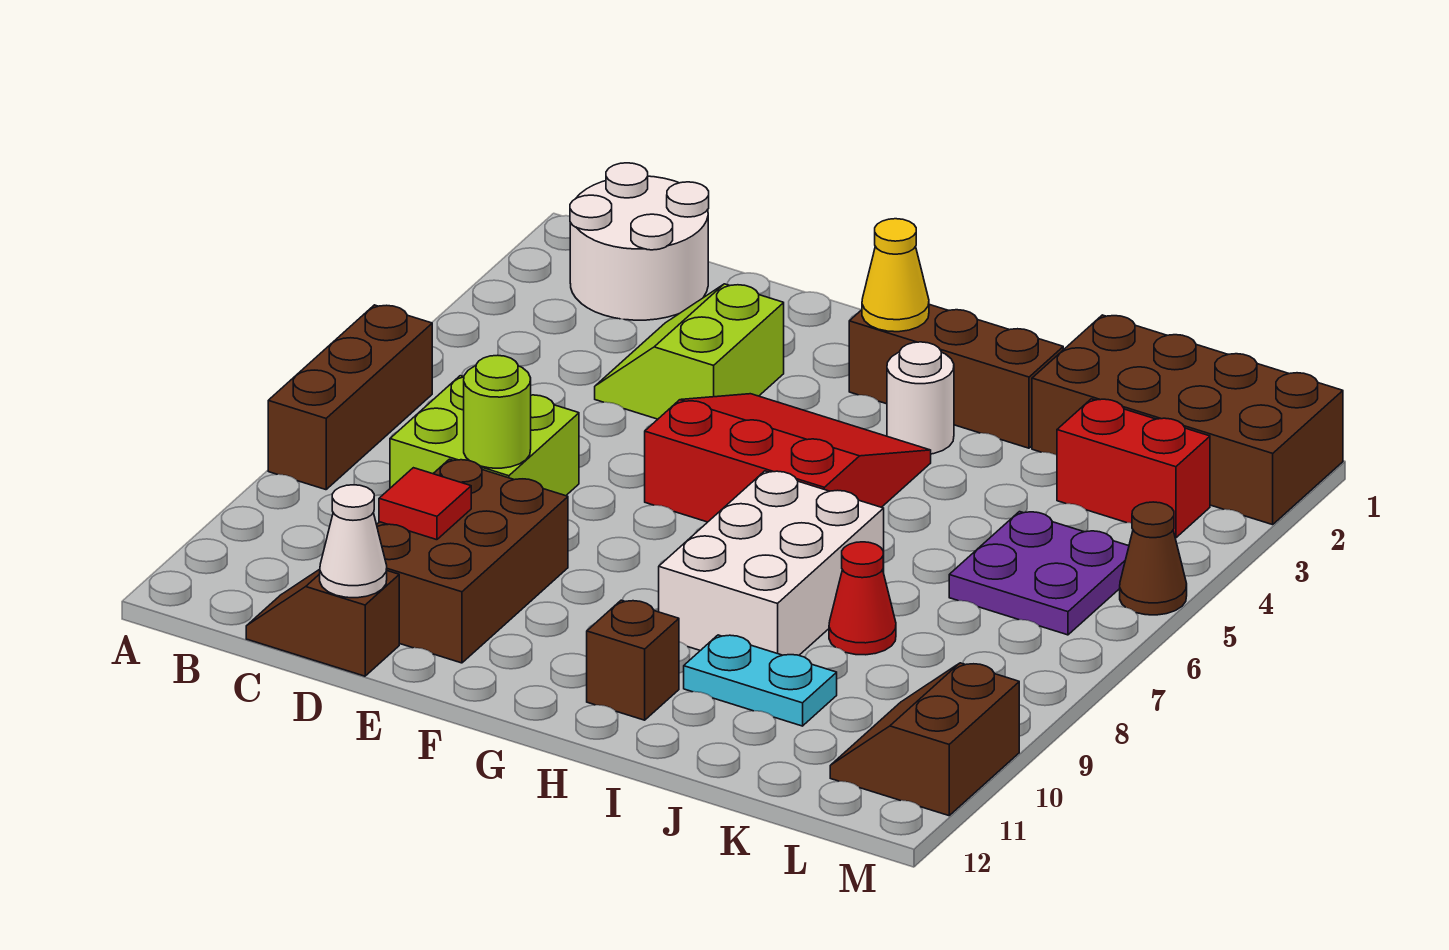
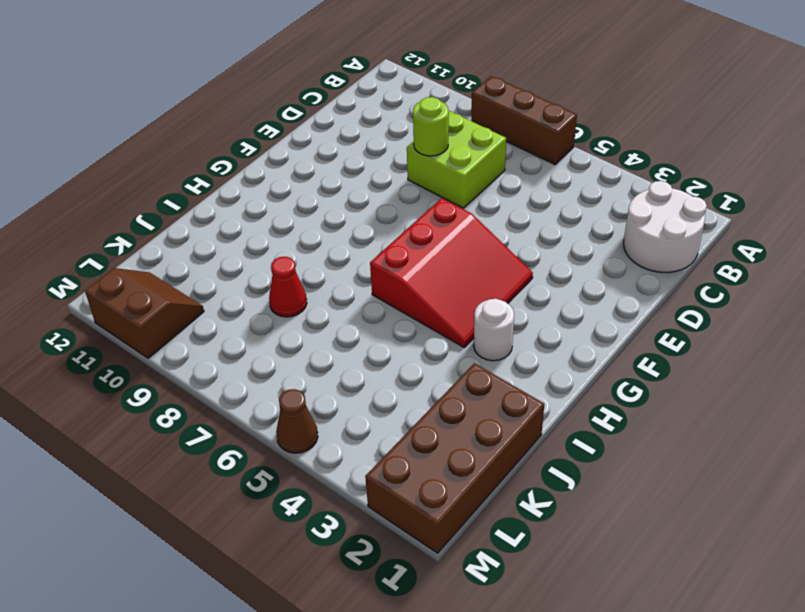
none -> brown 1x2 slope [246,569,399,676]
none -> lime 2x2 slope [595,284,784,419]
none -> brown 2x3 brick [377,459,568,663]

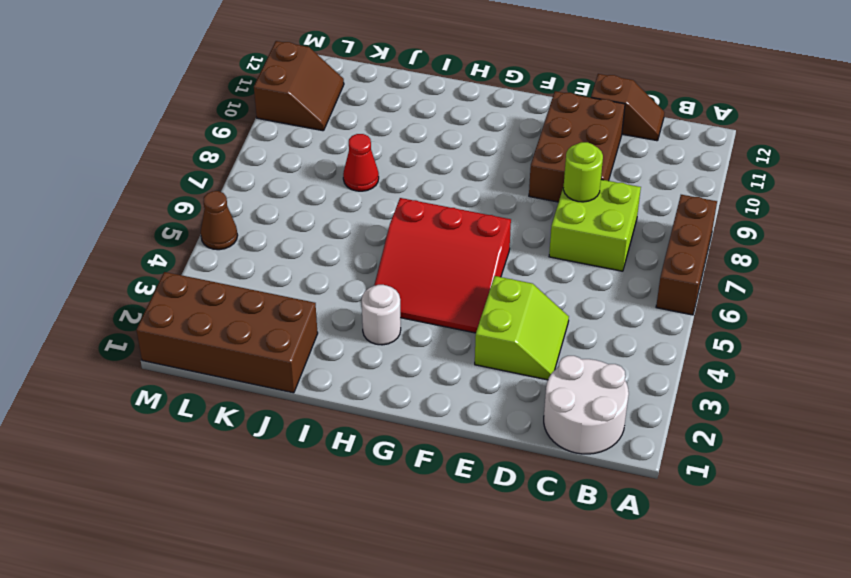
none -> brown 1x3 brick [849,305,1063,448]
none -> white 2x3 brick [659,471,884,655]
none -> brown 1x1 brick [587,600,679,720]

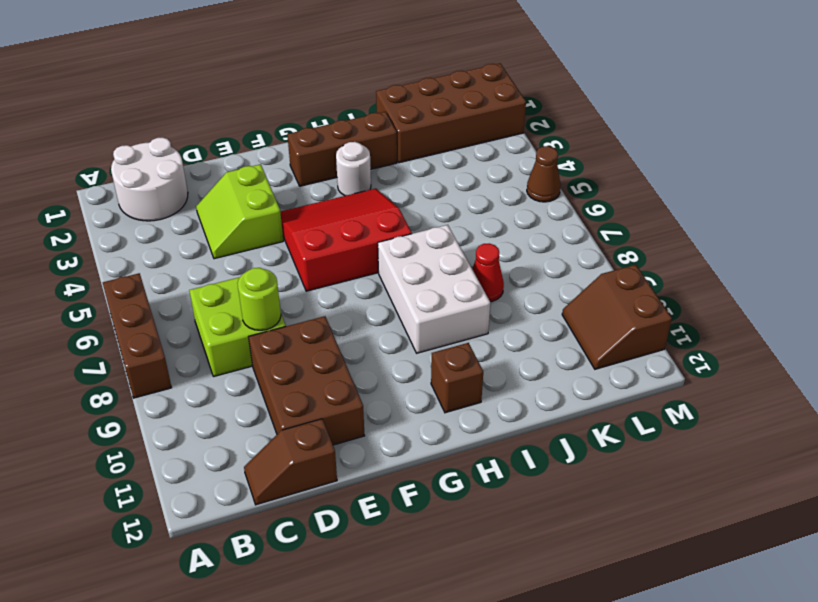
none -> cyan 1x2 plate [684,635,837,726]
none -> red 1x2 brick [1057,399,1210,538]
none -> purple 2x2 plate [949,512,1129,635]

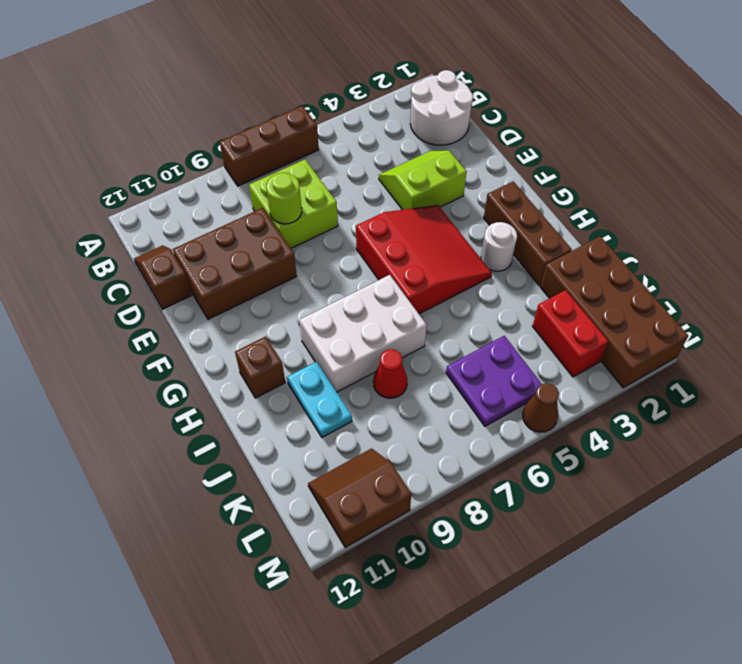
none -> red 1x1 tile [379,468,471,540]
none -> white 1x1 cone [320,485,387,598]
none -> yellow 1x1 cone [862,219,929,332]

